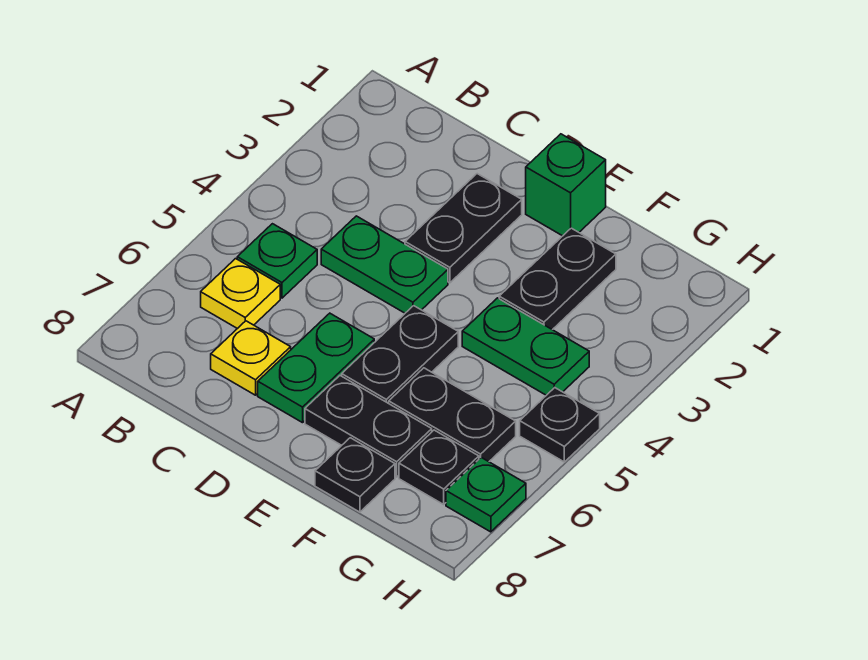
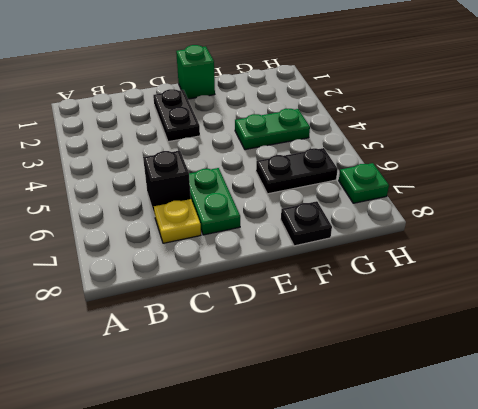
black 1x1 brick [143,151,191,216] -> none
none -> green 1x1 plate [237,224,317,298]
none -> yellow 1x1 plate [201,259,280,329]
none -> green 1x2 plate [321,216,448,313]

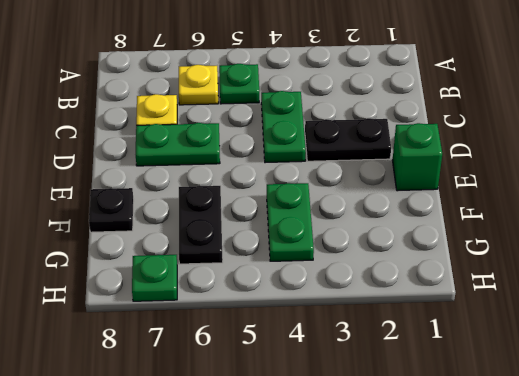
none -> black 1x2 plate [342,306,458,403]
none -> black 1x2 plate [305,376,432,477]
none -> black 1x2 plate [499,228,616,330]

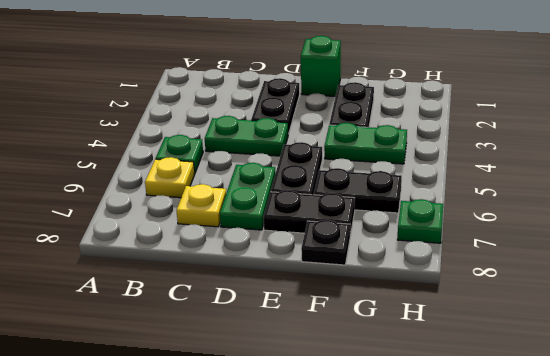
none -> black 1x1 plate [399,430,479,504]
none -> black 1x1 plate [520,388,600,462]

